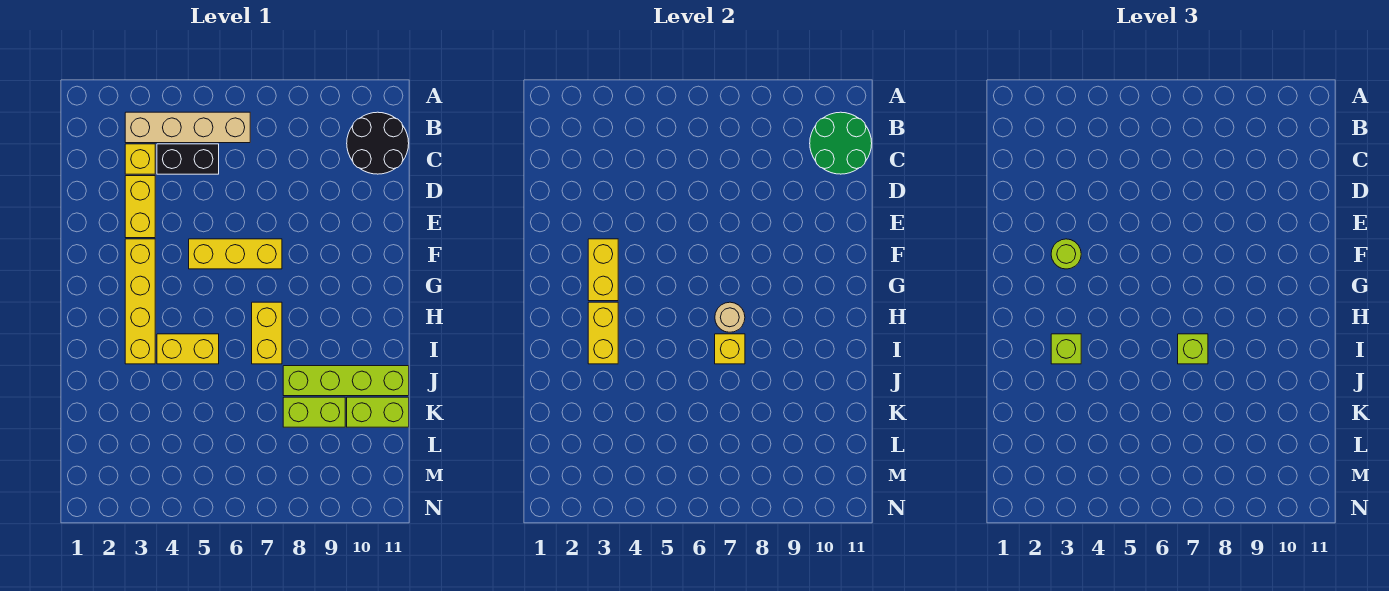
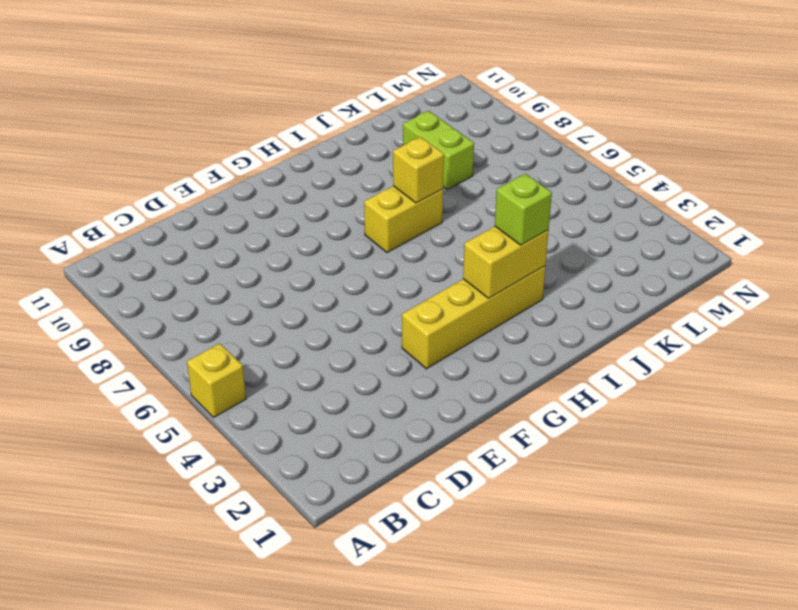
yellow 1x1 brick [187,343,246,417] -> yellow 1x1 brick moved to [125,144,155,174]
none -> tan 1x4 brick [125,112,250,143]
none -> black 2x2 round brick [347,112,409,174]
none -> black 1x2 brick [157,144,219,174]

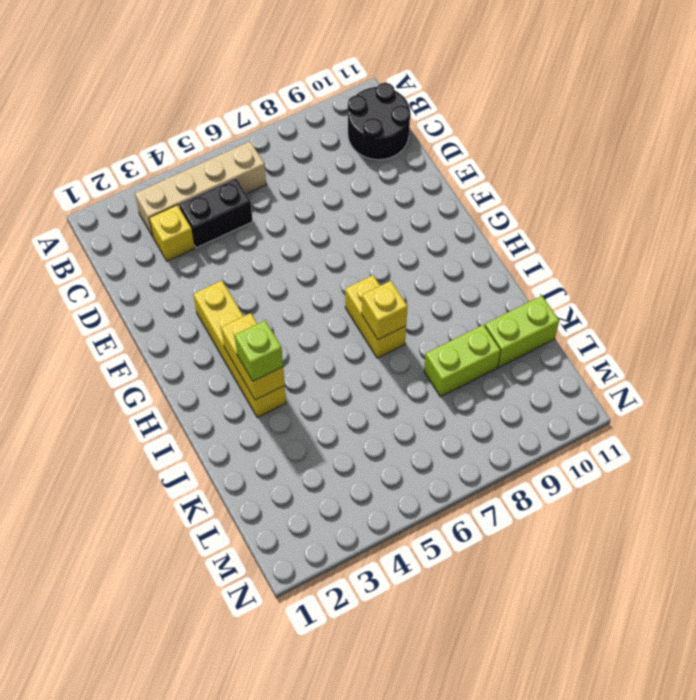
none -> yellow 1x2 brick [125,176,155,238]
none -> yellow 1x3 brick [189,239,282,269]
none -> yellow 1x2 brick [157,334,219,364]

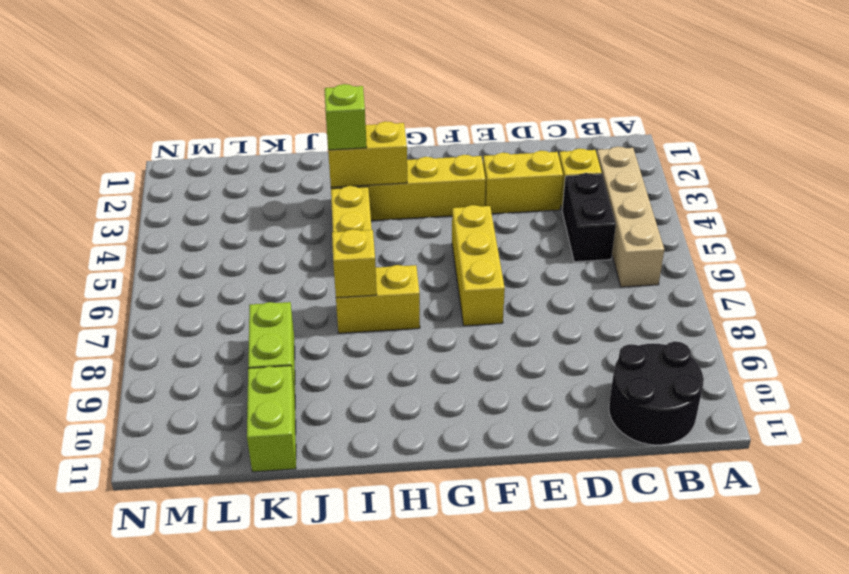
none -> lime 1x4 brick [283,366,409,396]
none -> green 2x2 round brick [810,112,872,174]
none -> yellow 1x2 brick [588,239,618,301]

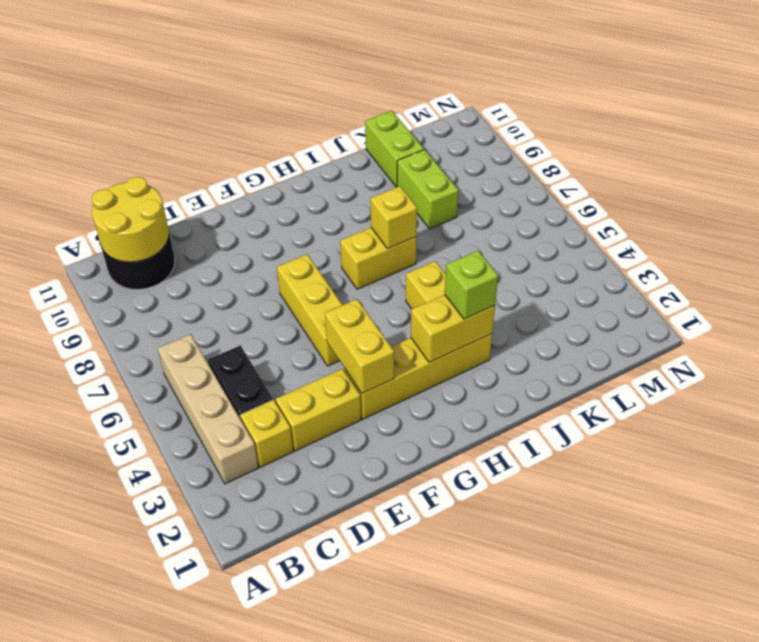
yellow 2x2 round brick [92,177,169,262] -> green 2x2 round brick [810,112,872,174]
yellow 1x2 brick [325,299,394,393] -> yellow 1x2 brick turned to [588,239,618,301]
none -> lime 1x4 brick [283,366,409,396]
none -> tan 1x1 round brick [715,302,745,332]
none -> lime 1x1 round brick [1051,239,1081,269]

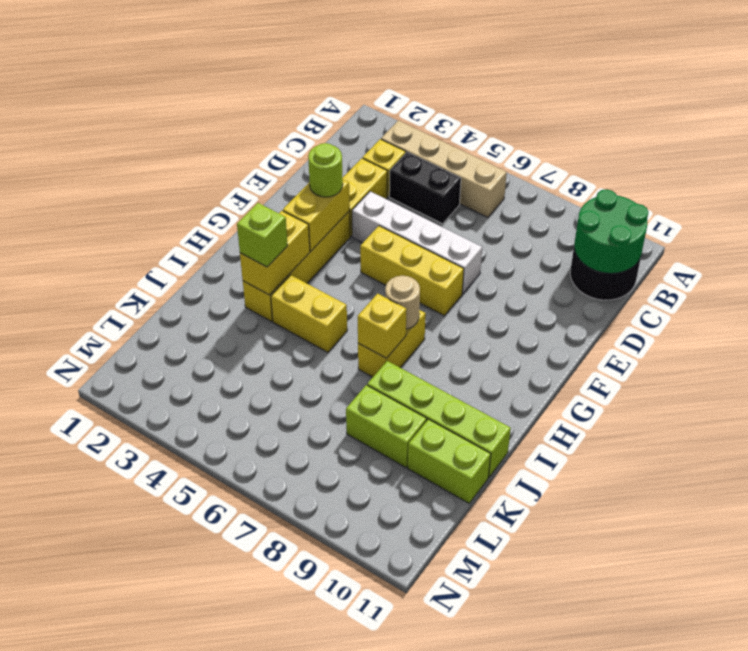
white 1x4 brick [352,191,482,294] -> none
none -> lime 1x1 brick [1178,334,1208,364]

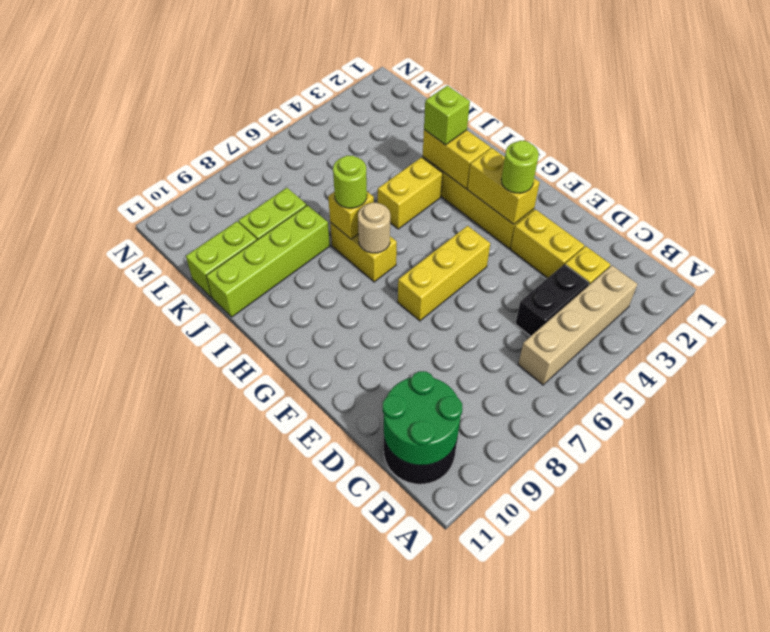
lime 1x1 round brick [333,155,367,208] -> lime 1x1 brick [1178,334,1208,364]

